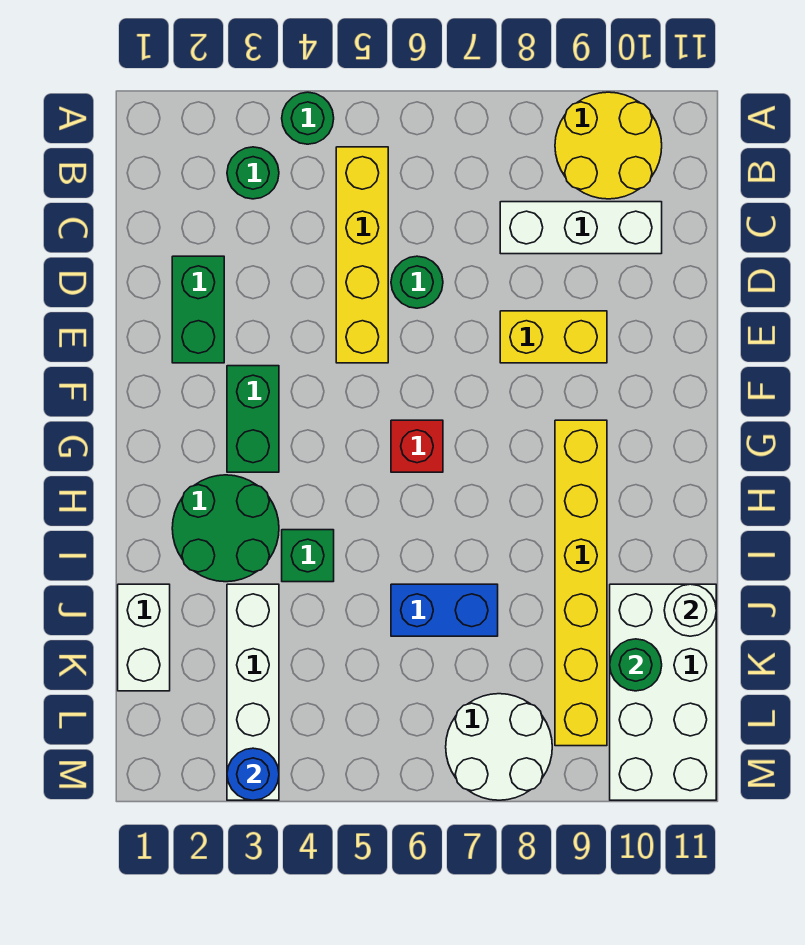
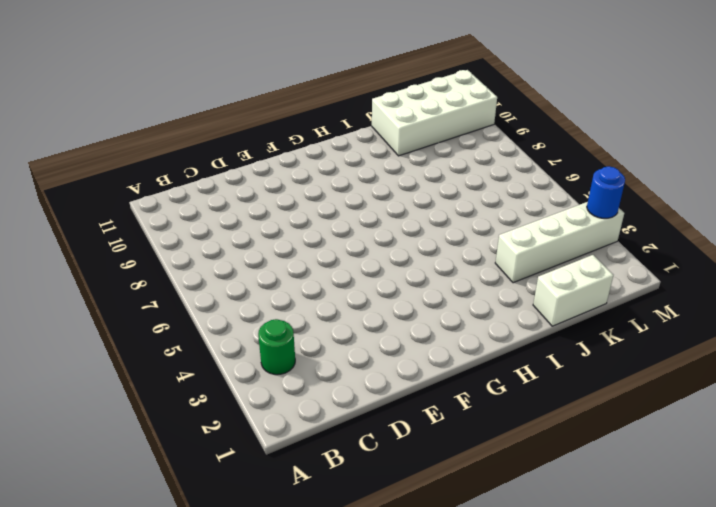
none -> green 1x1 round brick [282,92,334,144]
none -> yellow 2x2 round brick [555,92,662,199]
none -> yellow 1x4 brick [336,147,388,363]

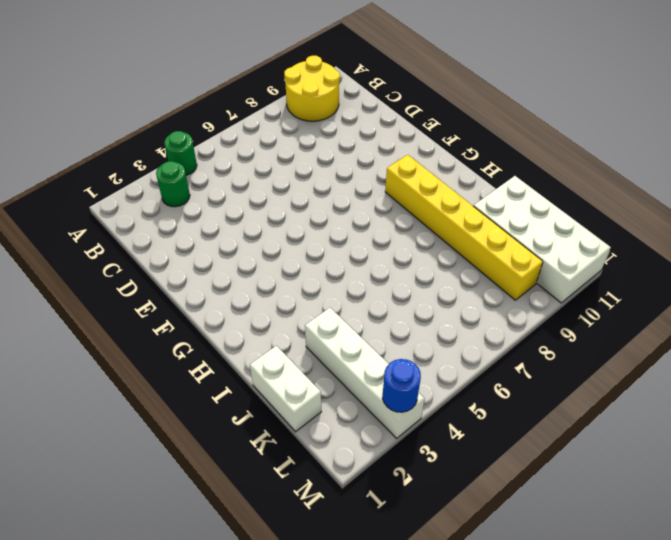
none -> yellow 1x4 brick [336,147,388,363]
none -> white 1x3 brick [500,202,662,254]
none -> green 1x2 brick [172,256,224,363]

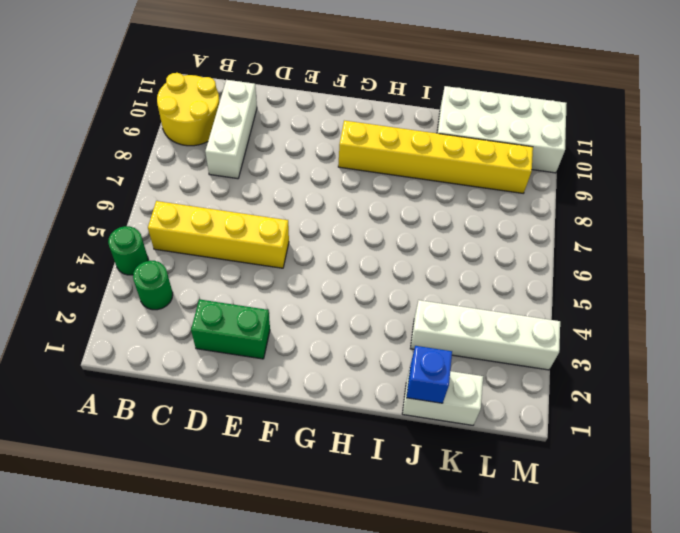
blue 1x1 brick [407,346,452,403] -> none
none -> green 1x1 round brick [391,256,443,308]
none -> yellow 1x2 brick [500,311,607,363]
none -> green 1x2 brick [227,366,279,472]

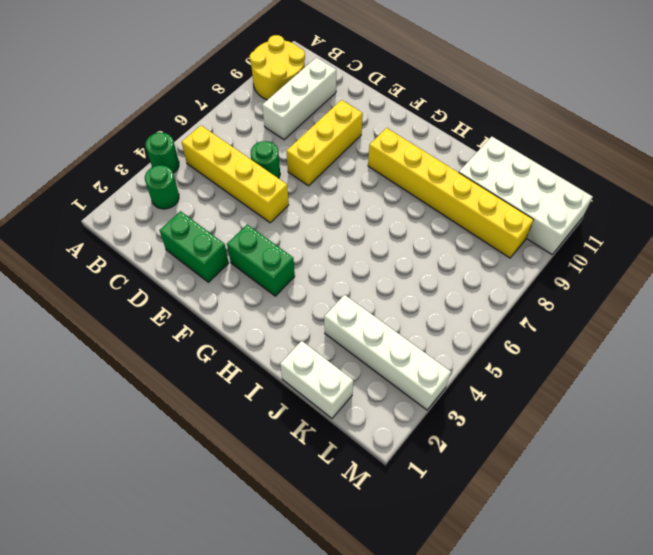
yellow 1x3 brick [286,100,363,186] -> yellow 1x2 brick [500,311,607,363]
none -> red 1x1 brick [391,420,443,472]
none -> green 2x2 round brick [172,475,279,582]
none -> green 1x1 brick [282,530,334,582]

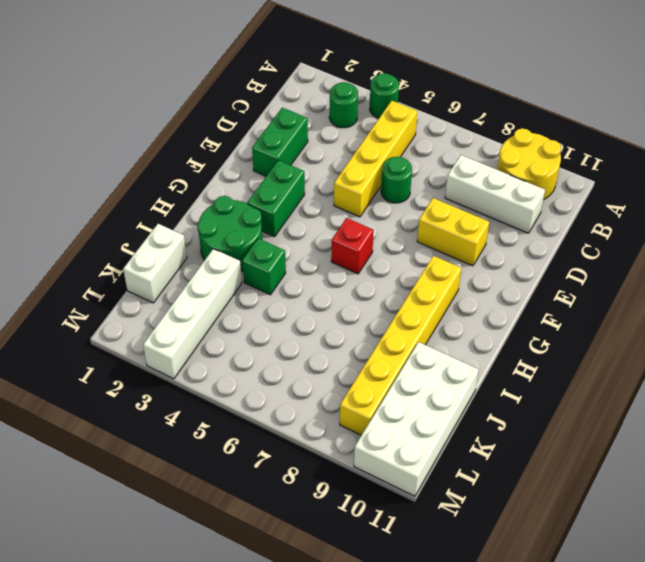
none -> blue 1x2 brick [391,584,498,636]
none -> white 2x2 round brick [446,694,552,800]
none -> white 1x1 round brick [664,584,716,636]

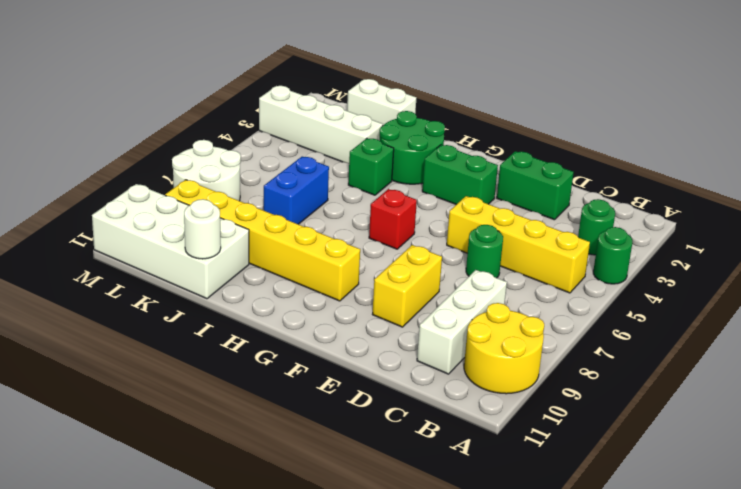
none -> green 1x1 round brick [610,639,662,691]
none -> blue 1x1 round brick [227,748,279,800]

